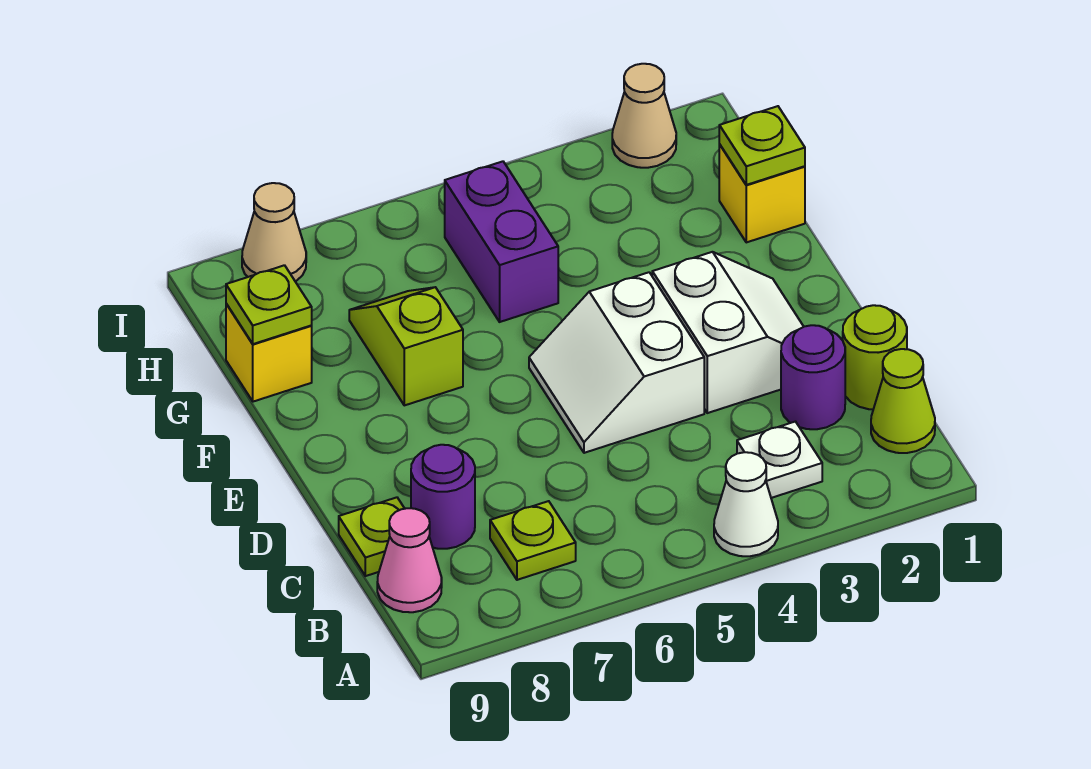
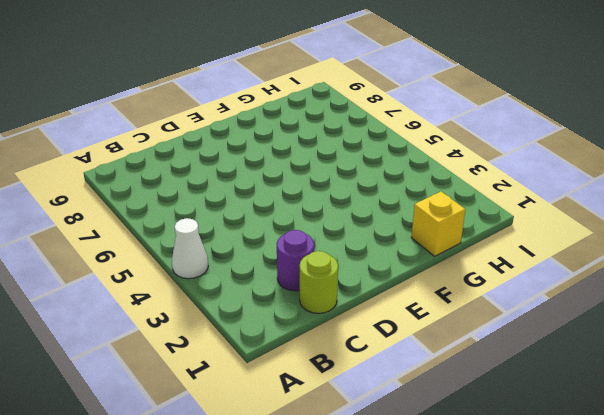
none -> lime 1x1 cone [871,349,935,453]
none -> white 1x1 plate [737,422,822,498]
none -> lime 1x1 plate [490,501,576,580]

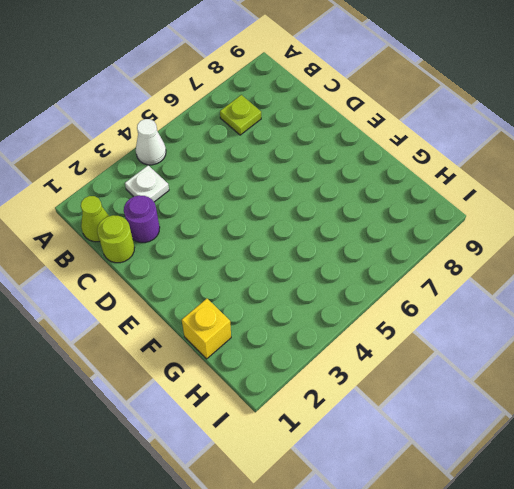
none -> pink 1x1 cone [377,508,442,612]
none -> purple 1x1 round brick [411,445,475,549]
none -> lime 1x1 plate [339,497,405,576]

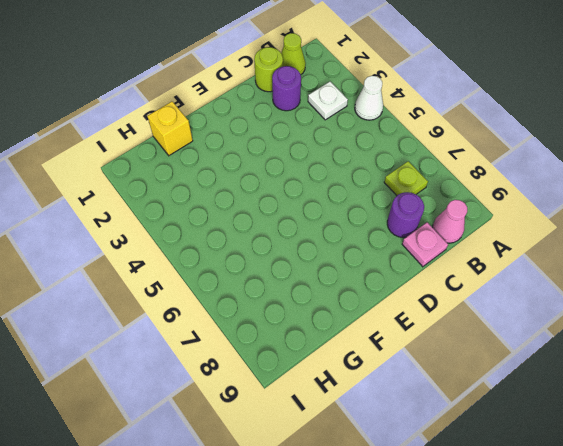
pink 1x1 plate [402,222,448,267] -> lime 1x1 plate [339,497,405,576]
none -> white 2x2 slope [652,252,804,413]
none -> white 2x2 slope [529,272,704,453]
none -> lime 1x2 slope [349,287,463,405]

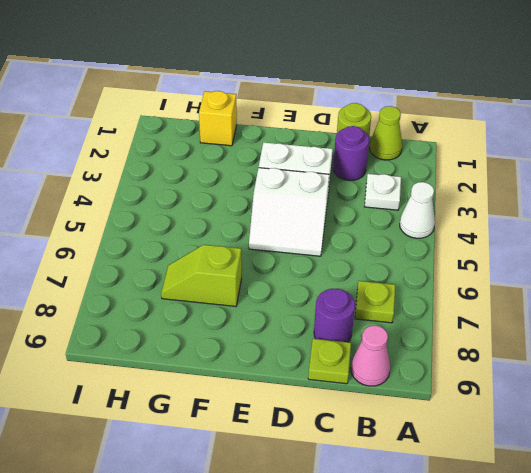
none -> purple 1x2 brick [445,161,558,322]
none -> yellow 1x1 brick [226,304,312,402]
none -> tan 1x1 cone [612,64,676,168]

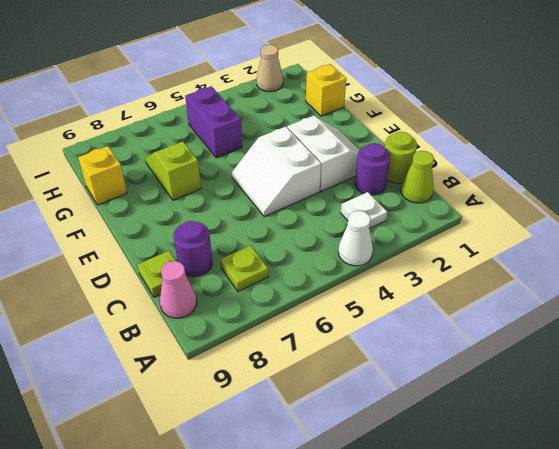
none -> tan 1x1 cone [242,183,306,282]
none -> lime 1x1 plate [719,106,805,185]
none -> lime 1x1 plate [226,265,312,344]

